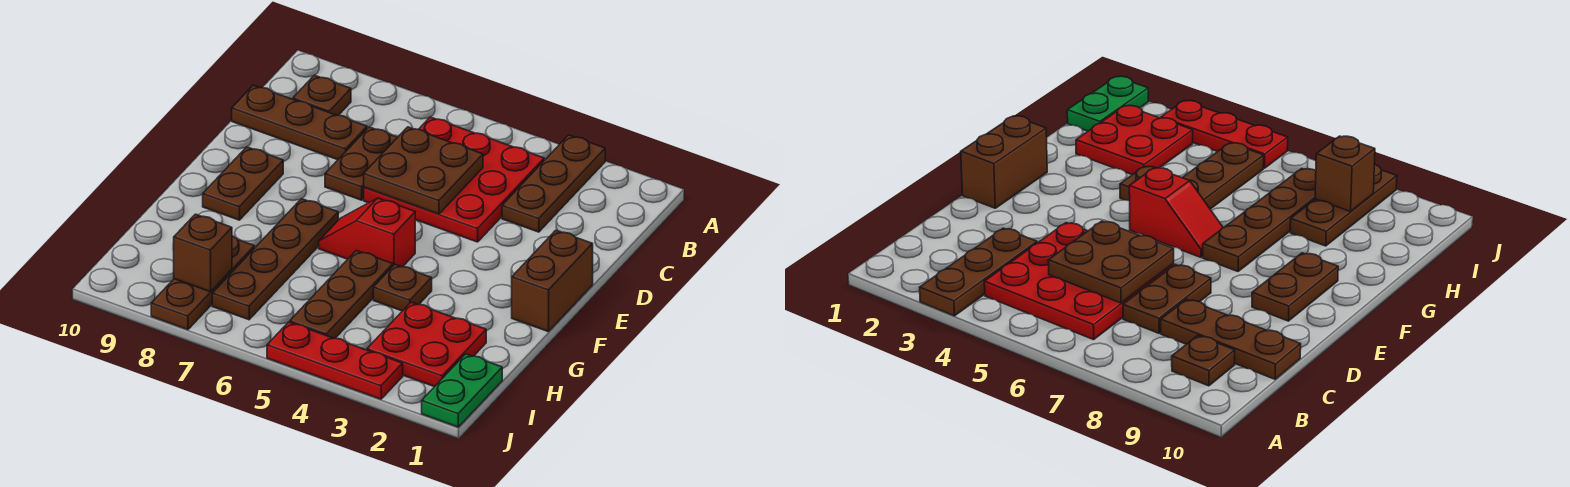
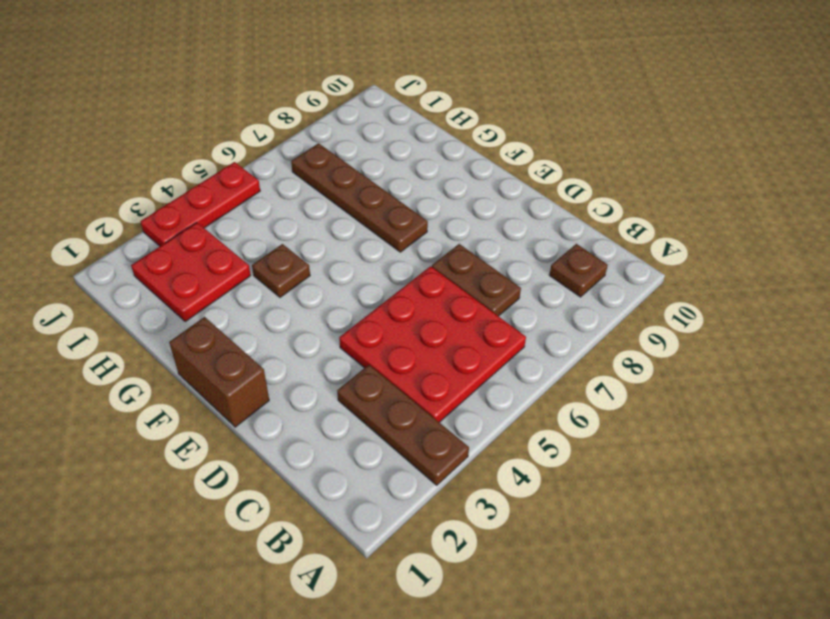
none -> brown 1x3 plate [232,85,367,160]
none -> brown 1x2 plate [203,147,283,220]
none -> red 1x2 slope [319,198,415,267]

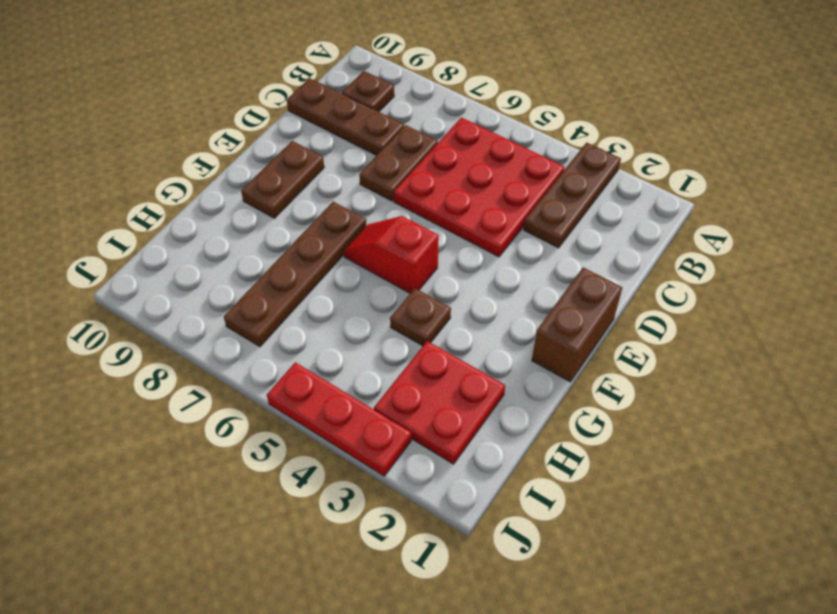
none -> brown 1x3 plate [290,250,393,338]
none -> brown 1x3 plate [151,236,255,330]
none -> green 1x2 plate [422,354,502,427]

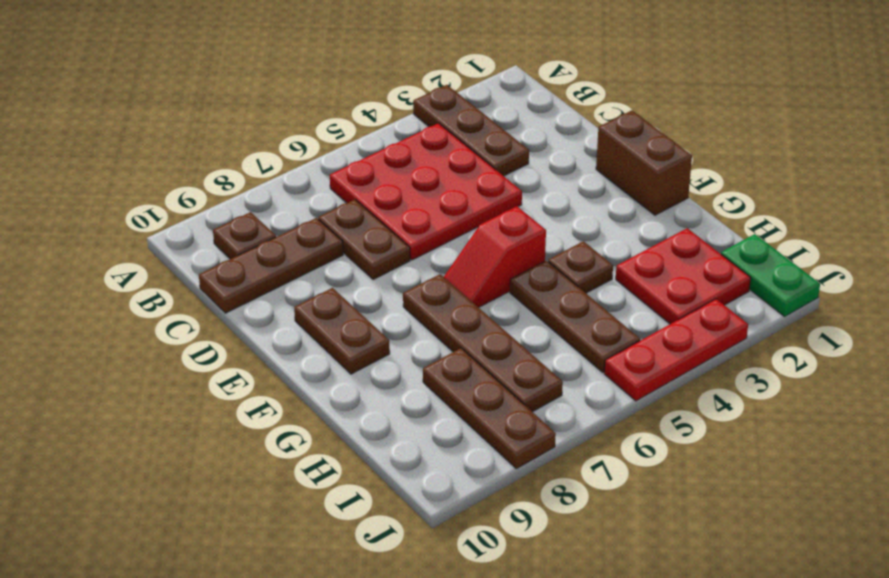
none -> brown 2x2 plate [364,127,483,214]
none -> brown 1x1 brick [173,214,232,292]

